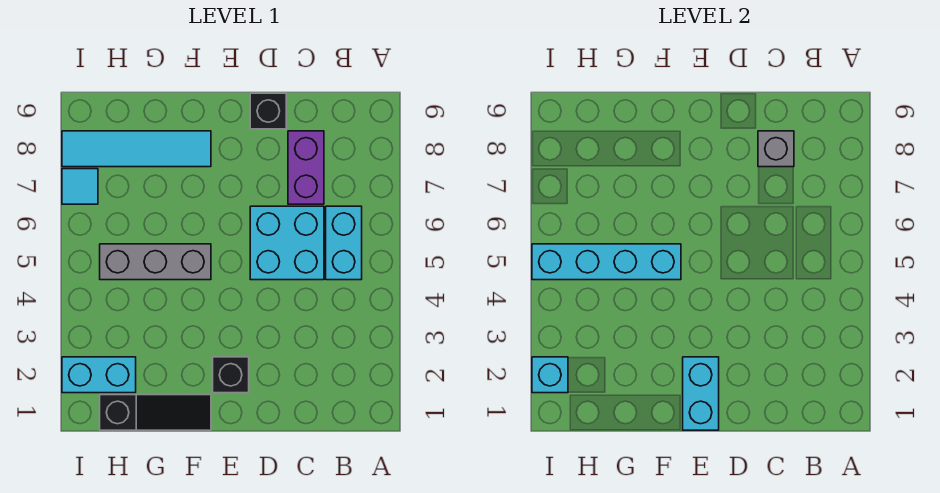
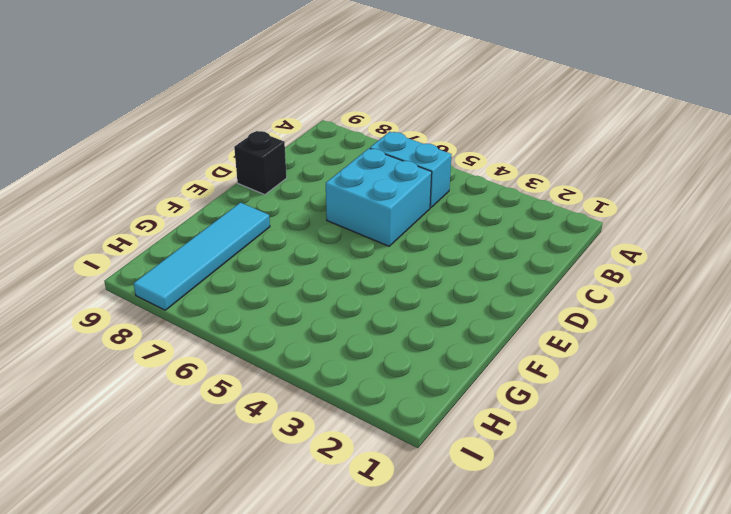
none -> purple 1x2 brick [288,131,324,204]
none -> black 1x1 brick [213,357,249,393]
none -> black 1x3 slope [100,395,211,430]

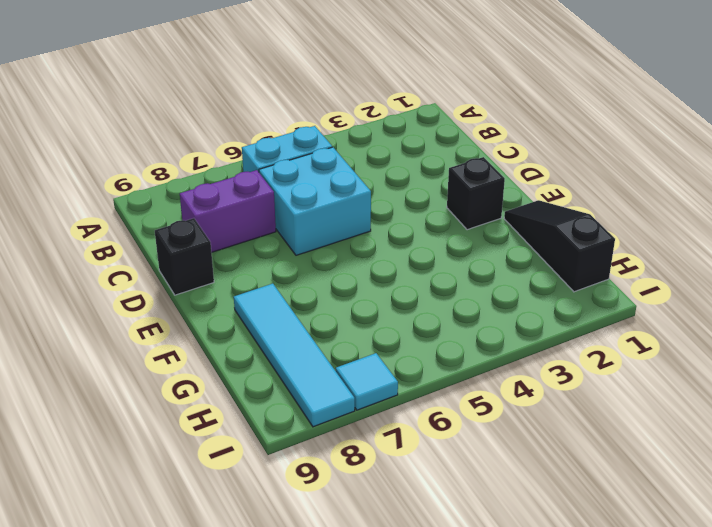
none -> grey 1x3 brick [100,244,211,280]
none -> cyan 1x2 brick [62,357,136,393]
none -> grey 1x1 brick [758,131,794,167]

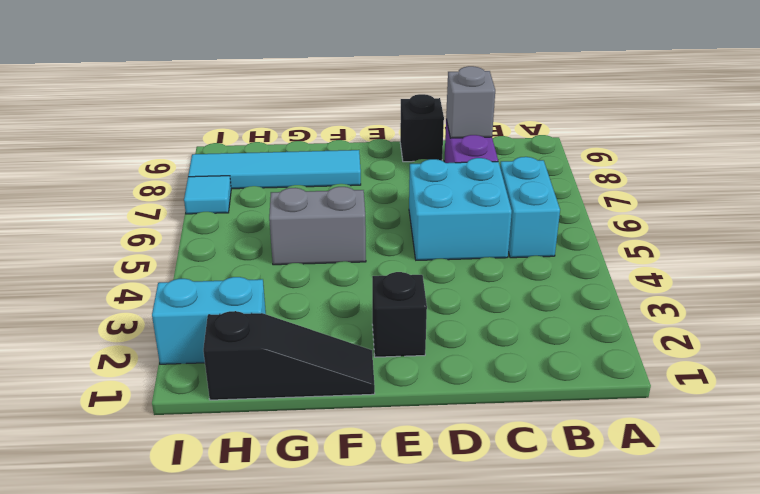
grey 1x2 brick [269,187,366,265] -> grey 1x3 brick [100,244,211,280]
none -> cyan 1x2 brick [683,357,719,430]
none -> cyan 1x4 brick [532,244,681,280]
none -> cyan 1x1 brick [532,357,568,393]

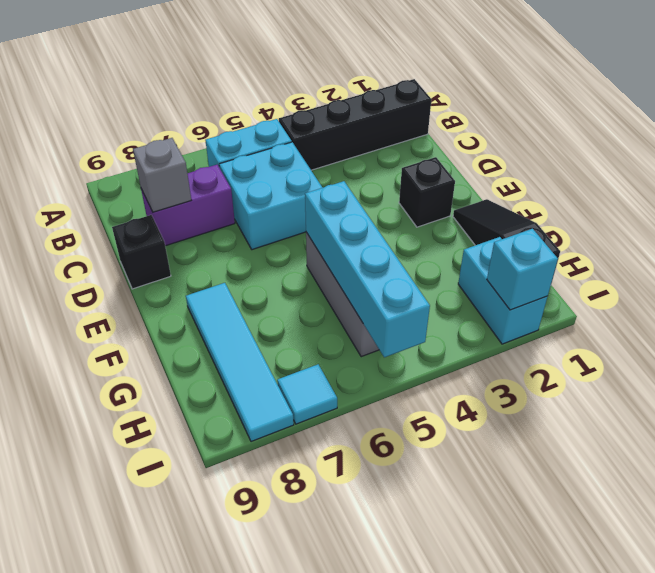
black 1x4 brick [279,79,432,170] -> none
none -> cyan 1x2 brick [683,357,719,430]

